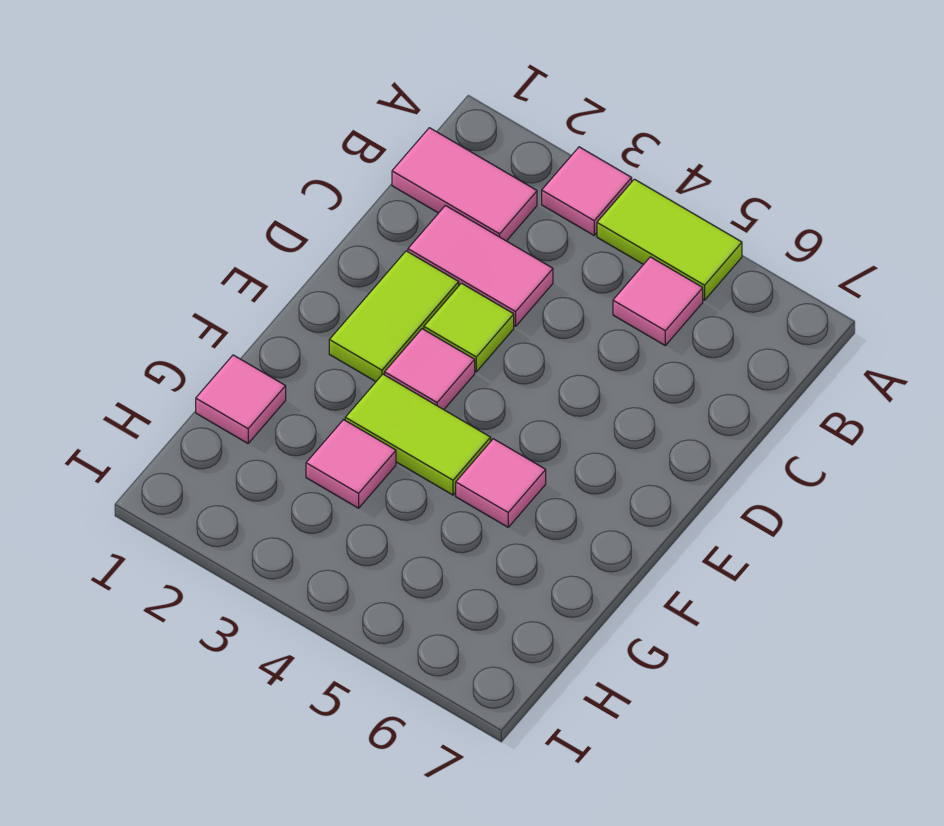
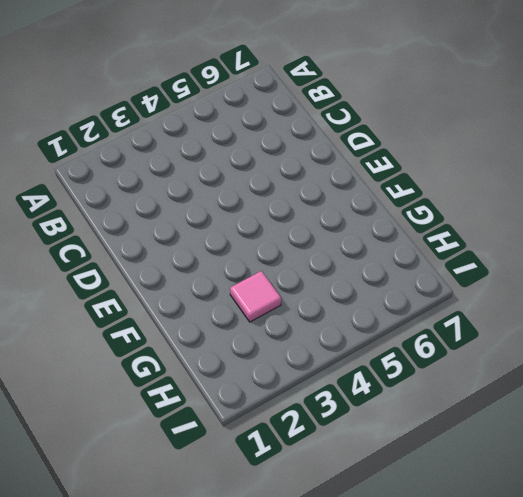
none -> pink 1x1 tile [542,147,632,235]
none -> lime 1x2 tile [597,179,742,300]
none -> pink 1x2 tile [392,128,537,241]

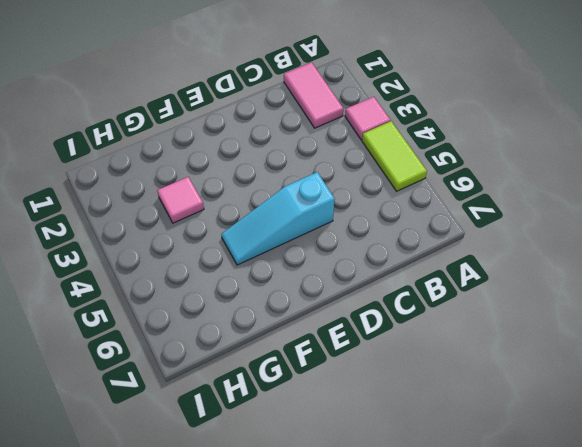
cyan 1x3 slope [221,172,335,265] -> pink 1x1 tile [456,439,546,527]
none -> pink 1x1 tile [613,257,703,345]
none -> pink 1x2 tile [408,205,553,326]
none -> lime 1x2 tile [329,251,459,381]

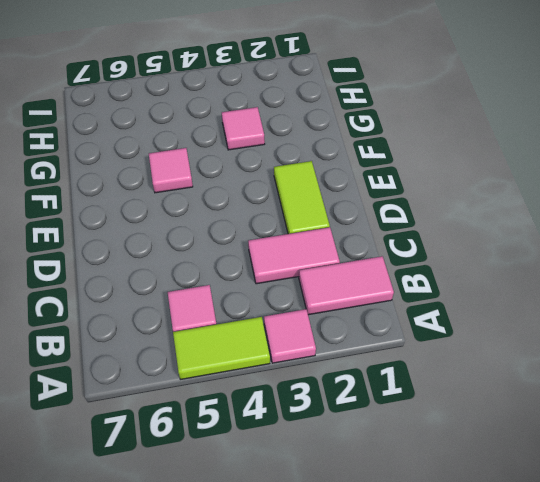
none -> lime 1x1 tile [424,283,514,372]
none -> pink 1x1 tile [385,329,475,410]
none -> lime 1x2 tile [345,374,491,495]

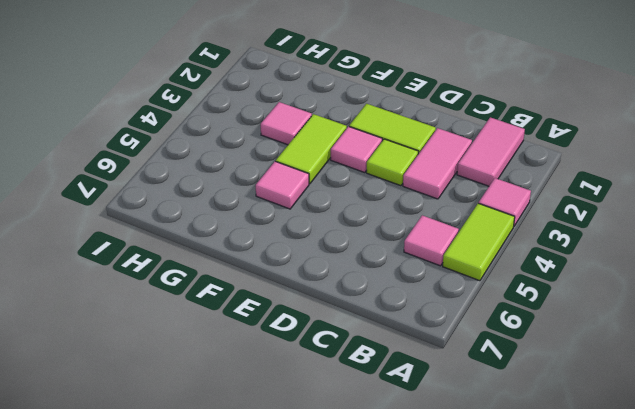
none -> pink 1x1 tile [196,355,286,443]

